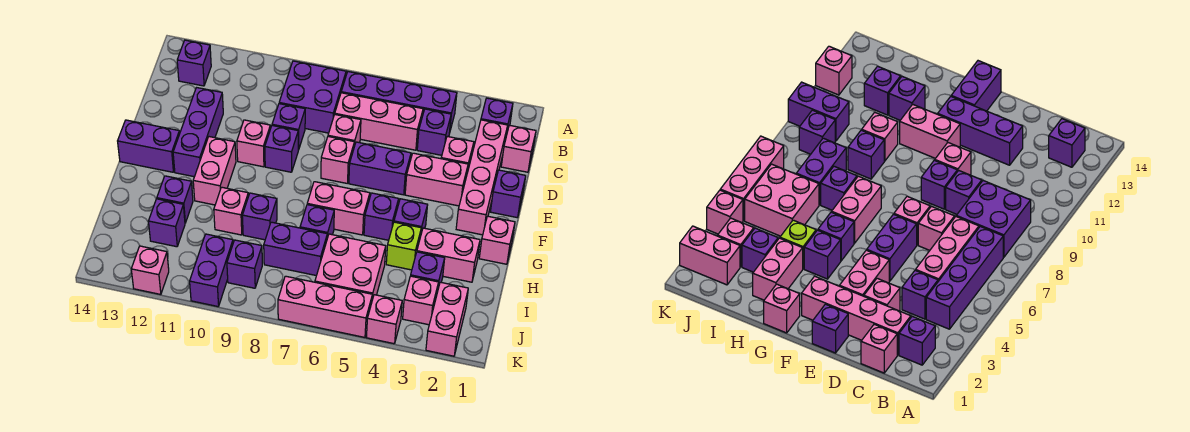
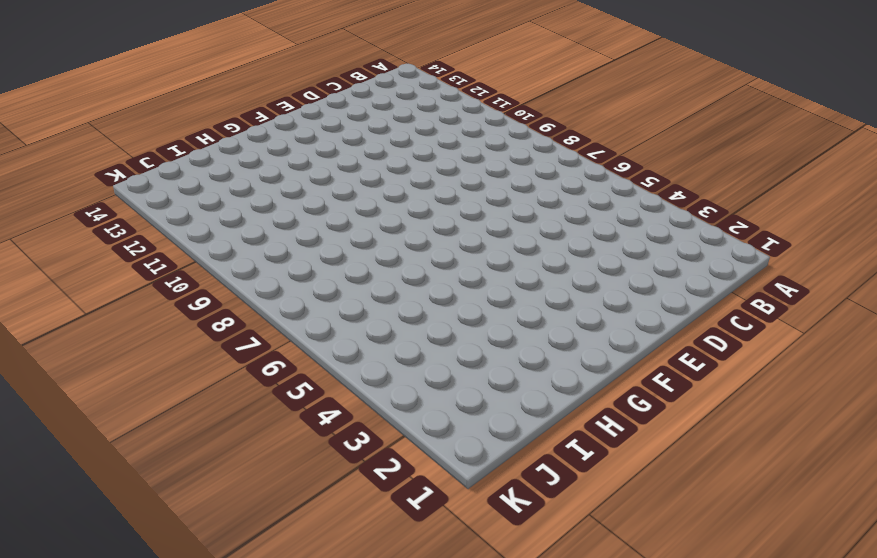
none -> purple 1x1 brick [481,98,513,136]
none -> purple 1x4 brick [341,72,457,134]
none -> purple 2x2 brick [279,61,346,133]
none -> purple 1x1 brick [177,40,211,86]

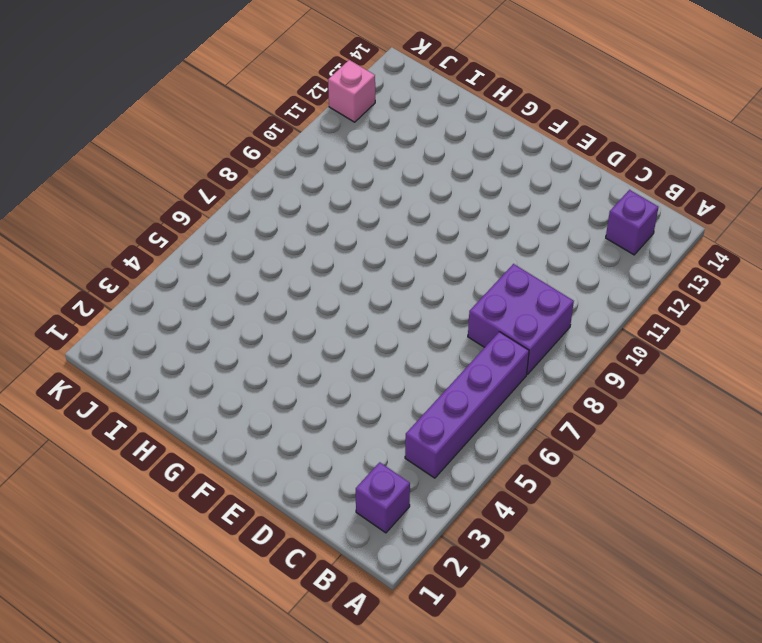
none -> pink 1x1 brick [501,125,536,172]
none -> pink 1x4 brick [456,120,508,235]
none -> purple 1x1 brick [417,109,451,155]
none -> pink 1x3 brick [335,93,423,150]

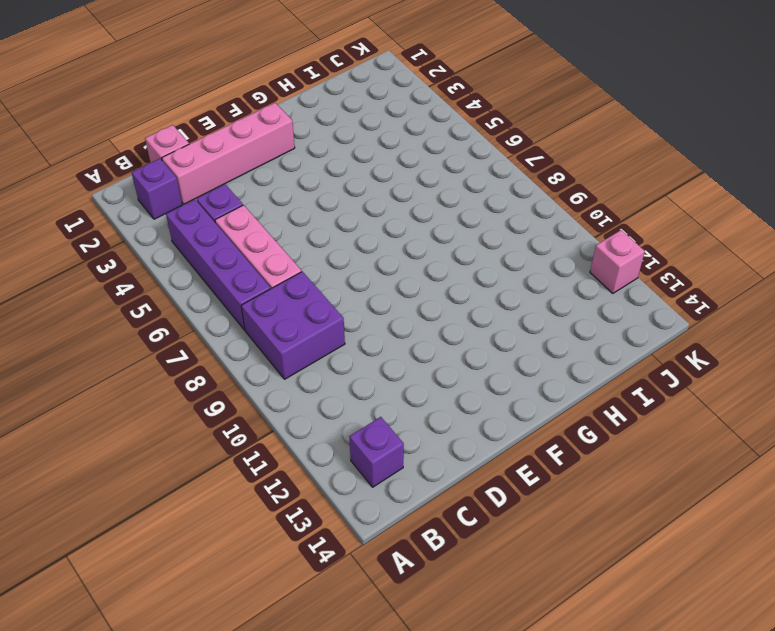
none -> pink 1x1 brick [441,136,474,173]
none -> pink 1x1 brick [328,114,361,146]
none -> purple 1x1 brick [272,104,305,150]
none -> purple 1x3 brick [173,88,223,177]

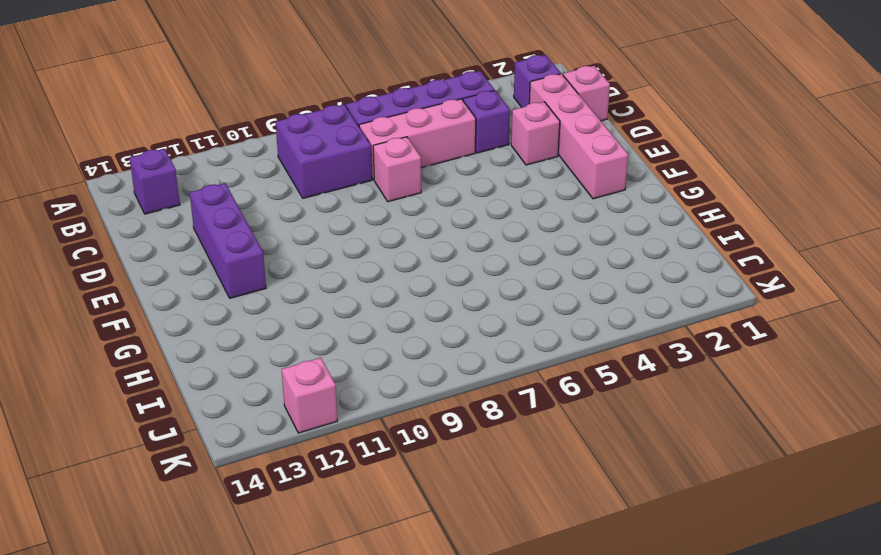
none -> purple 1x1 brick [272,104,305,150]
none -> purple 1x1 brick [491,170,526,217]
none -> pink 1x2 brick [405,153,468,206]
none -> purple 1x2 brick [349,142,411,195]

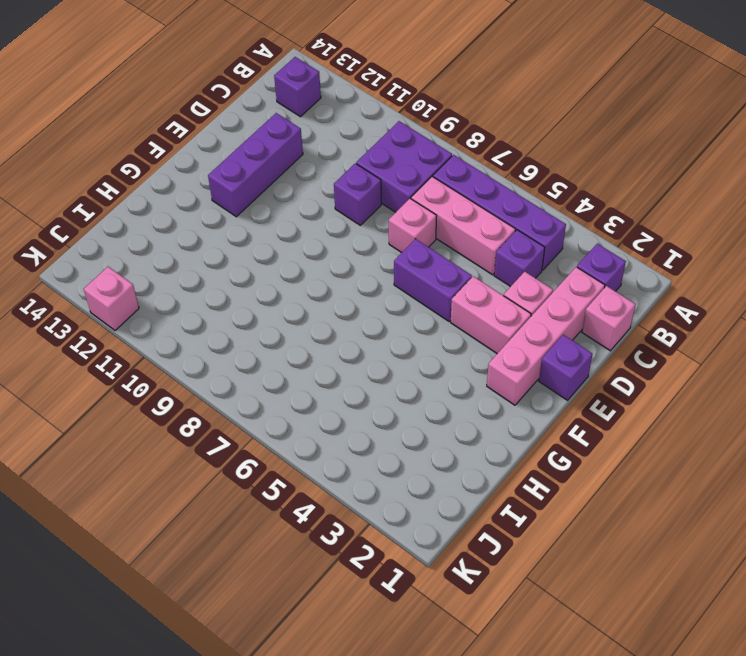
none -> pink 1x1 brick [321,137,354,183]
none -> purple 1x1 brick [265,126,298,172]
none -> pink 1x1 brick [237,120,270,167]
none -> pink 1x2 brick [193,137,236,205]

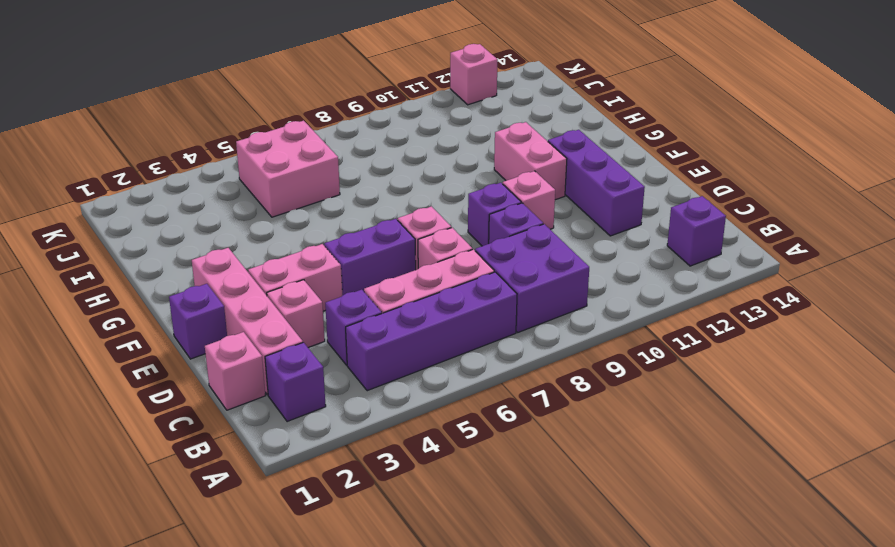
none -> purple 1x2 brick [118,120,180,172]
none -> pink 1x1 brick [479,216,515,264]
none -> purple 1x1 brick [394,199,428,233]
none -> purple 1x1 brick [364,193,399,240]

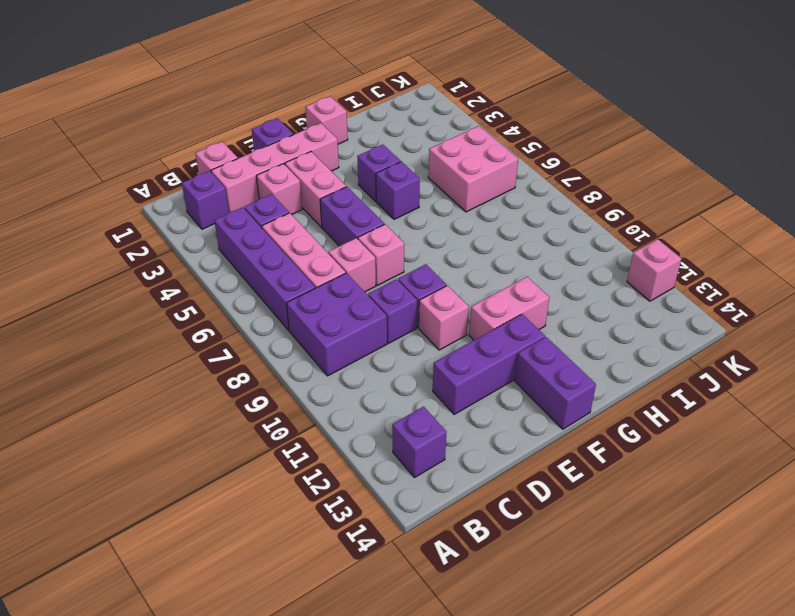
none -> pink 1x2 brick [307,182,370,235]
none -> pink 1x2 brick [417,228,480,282]
none -> lime 1x1 brick [386,222,421,270]
none -> purple 1x1 brick [300,205,334,238]

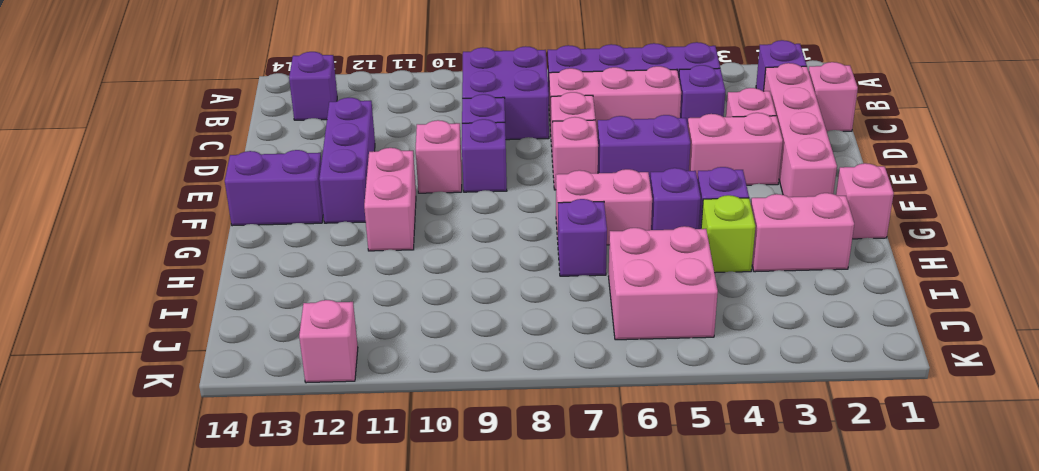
none -> purple 1x1 brick [491,170,526,217]
none -> purple 1x1 brick [242,193,277,240]
none -> pink 1x1 brick [214,187,248,235]
none -> purple 1x1 brick [157,176,193,223]

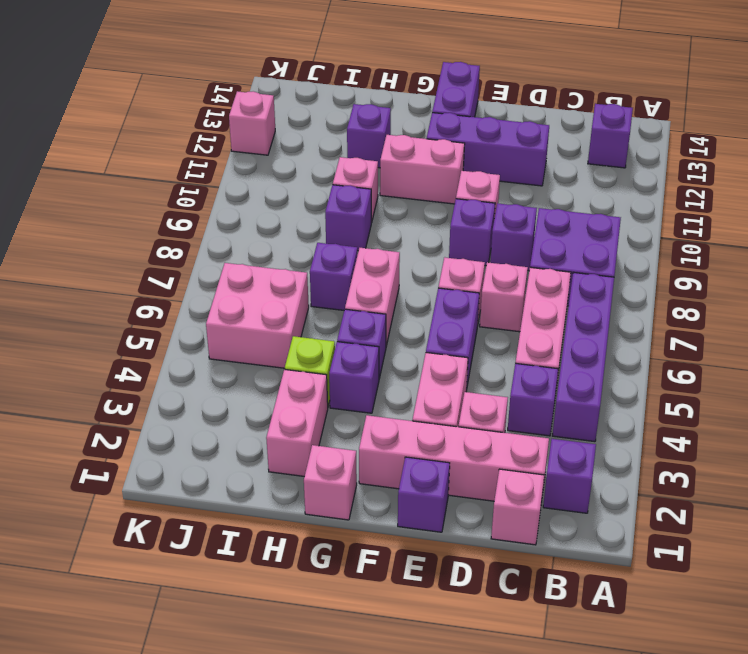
none -> purple 1x1 brick [411,252,445,288]
none -> purple 1x2 brick [264,222,327,276]
none -> purple 1x1 brick [148,199,185,247]
none -> pink 1x2 brick [426,282,468,356]

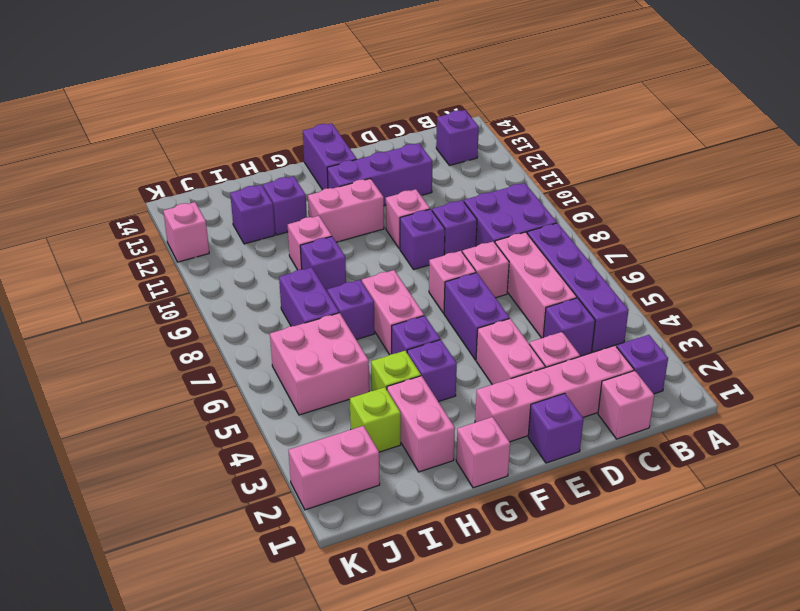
lime 1x1 brick [350,387,401,452] -> purple 1x1 brick [411,252,445,288]
none -> pink 1x1 brick [403,276,439,325]
none -> purple 1x1 brick [227,240,262,288]
none -> purple 1x2 brick [190,234,233,306]
none -> pink 1x1 brick [366,295,402,344]

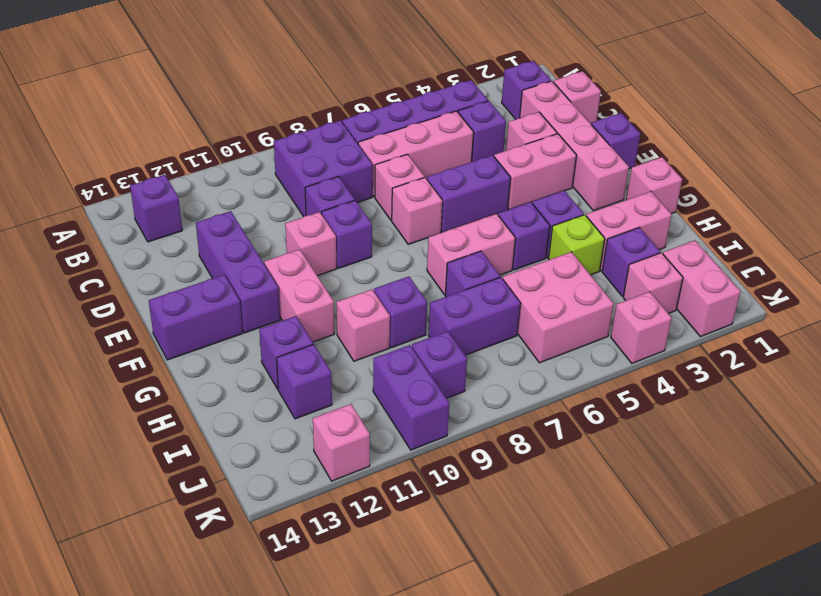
none -> pink 1x3 brick [278,276,372,337]

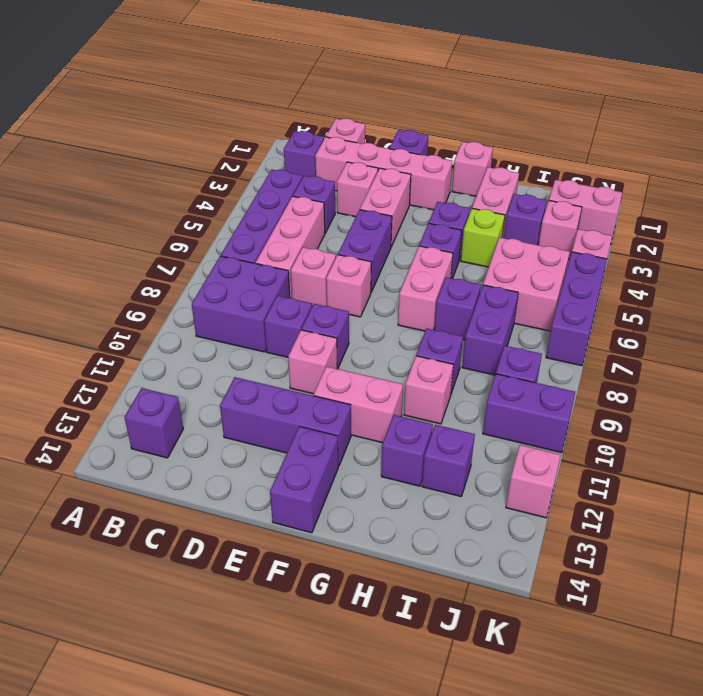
purple 1x3 brick [546,252,607,366] -> pink 1x3 brick [278,276,372,337]

